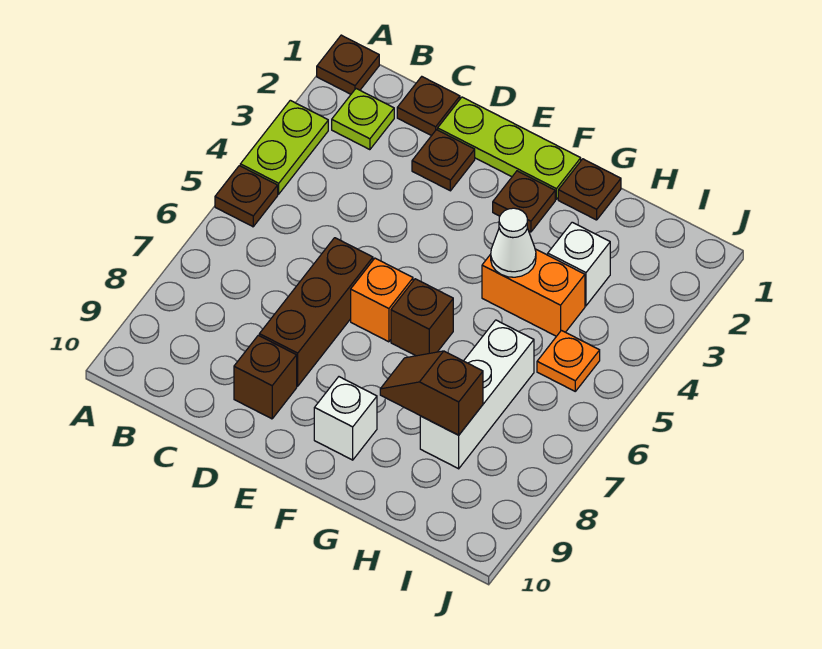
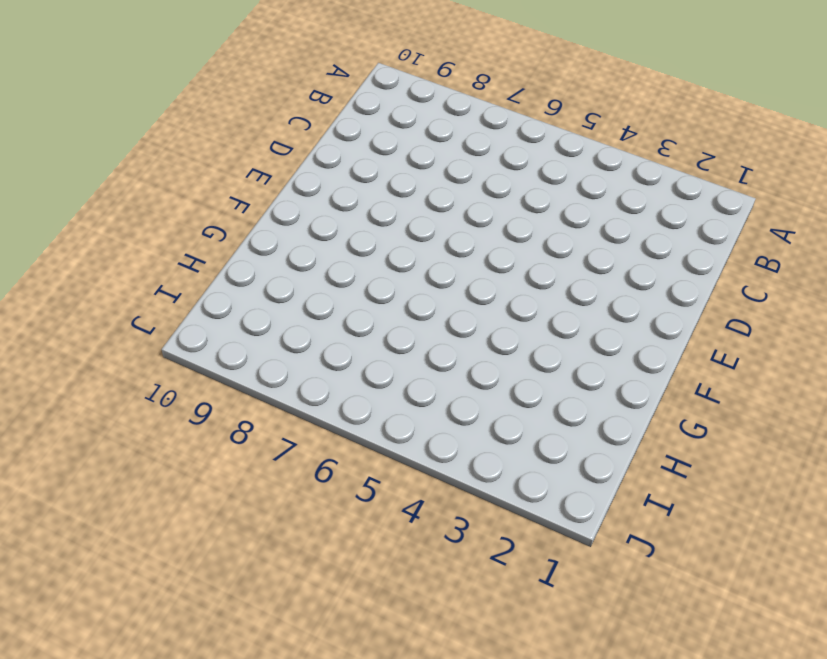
none -> brown 1x1 plate [317,35,379,94]
none -> lime 1x2 plate [240,100,328,194]
none -> brown 1x1 plate [215,166,278,227]

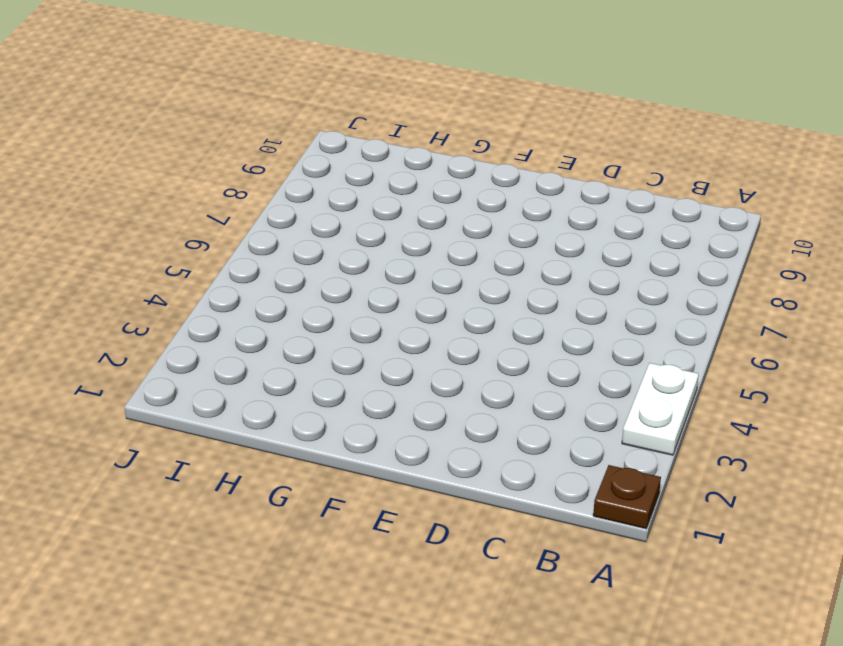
white 1x2 plate [622,363,699,455] -> lime 1x2 plate [240,100,328,194]
none -> brown 1x1 plate [215,166,278,227]
none -> lime 1x1 plate [332,89,394,150]
none -> brown 1x1 plate [397,77,460,136]

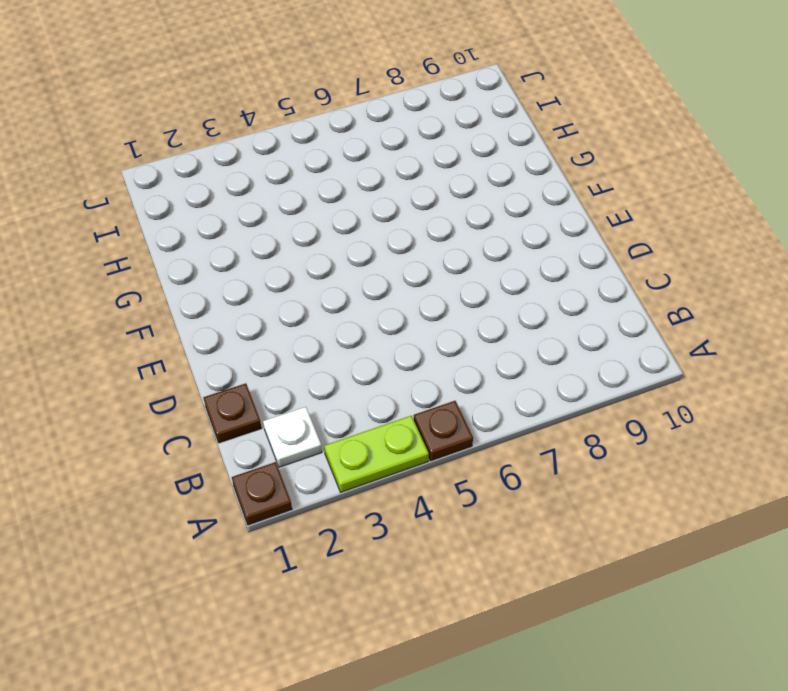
white 1x1 plate [263,407,322,467] -> lime 1x1 plate [332,89,394,150]
none -> lime 1x3 plate [438,97,581,199]
none -> brown 1x1 plate [412,130,475,191]
none -> brown 1x3 brick [259,238,373,386]

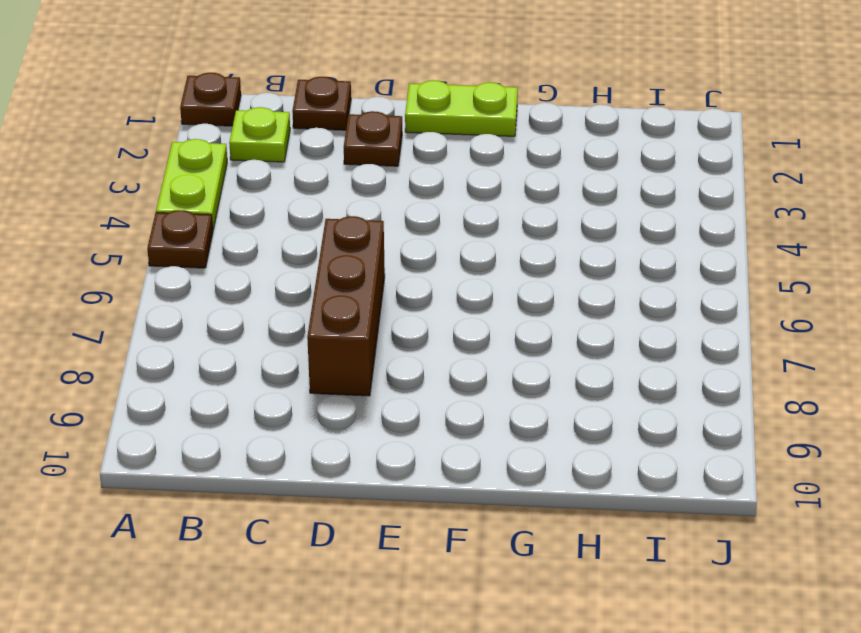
lime 1x2 plate [405,80,518,136] -> lime 1x3 plate [438,97,581,199]
none -> brown 1x1 brick [234,335,297,419]
none -> orange 1x1 brick [351,258,413,342]
none -> brown 1x1 plate [493,171,555,232]

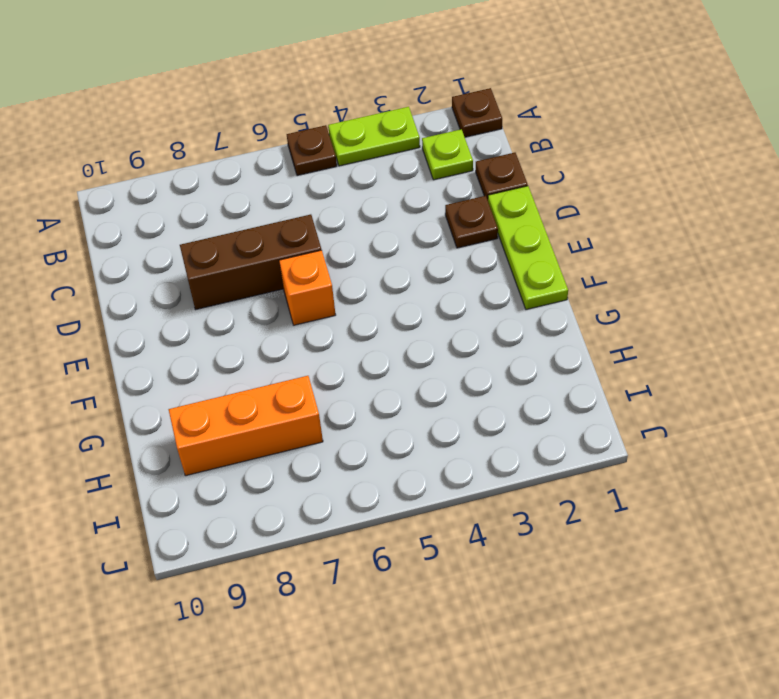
orange 1x3 brick [169,376,323,476] -> white 1x3 brick [420,320,534,469]
none -> brown 1x1 brick [234,335,297,419]
none -> brown 1x1 plate [493,171,555,232]
none -> brown 1x1 brick [391,279,453,356]

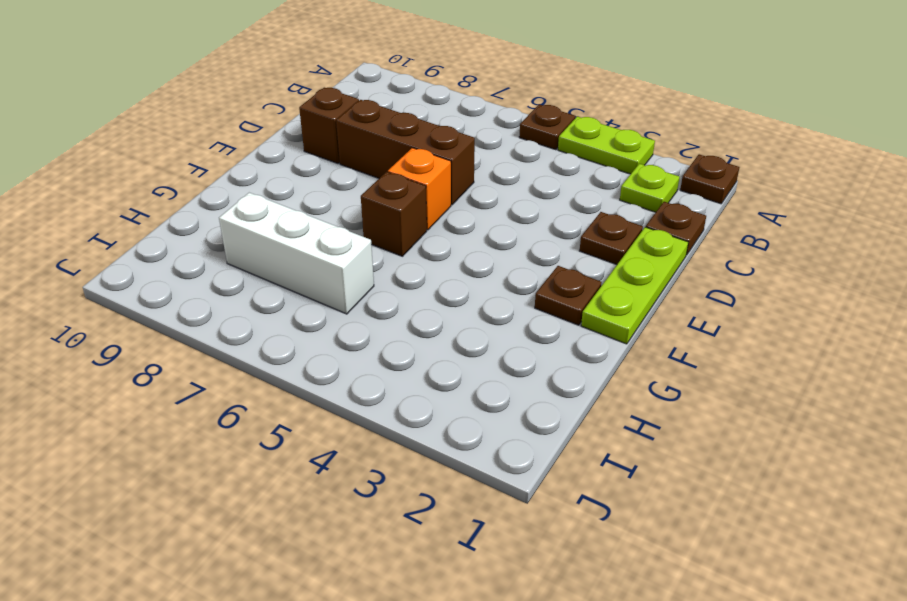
none -> white 1x1 brick [314,377,377,460]
none -> brown 1x1 plate [558,159,621,220]
none -> orange 1x2 brick [482,249,585,336]

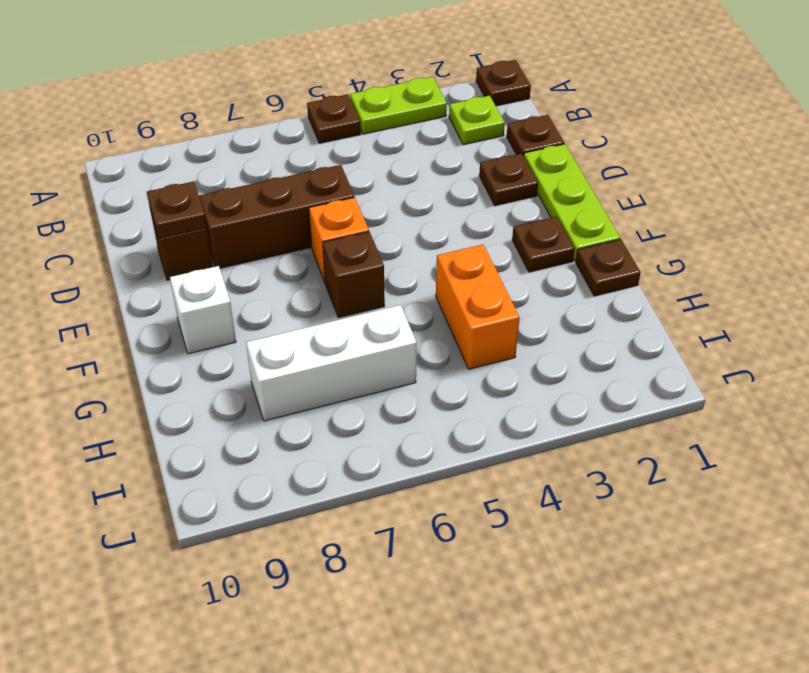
brown 1x1 plate [147,181,207,238] -> none
none -> white 1x1 brick [548,222,610,306]
none -> orange 1x1 plate [537,330,600,391]
none -> white 1x1 cone [491,208,536,277]

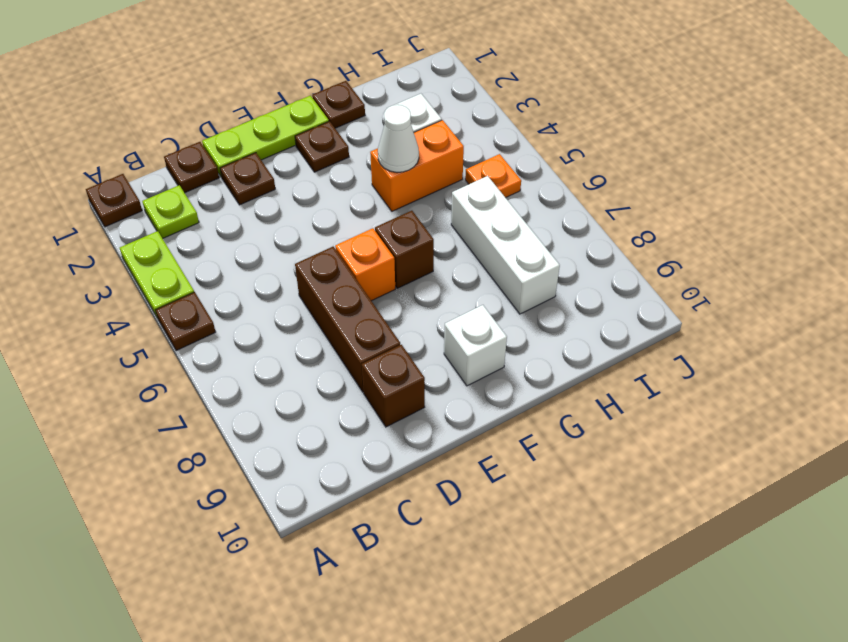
none -> brown 1x2 slope [380,351,483,435]

